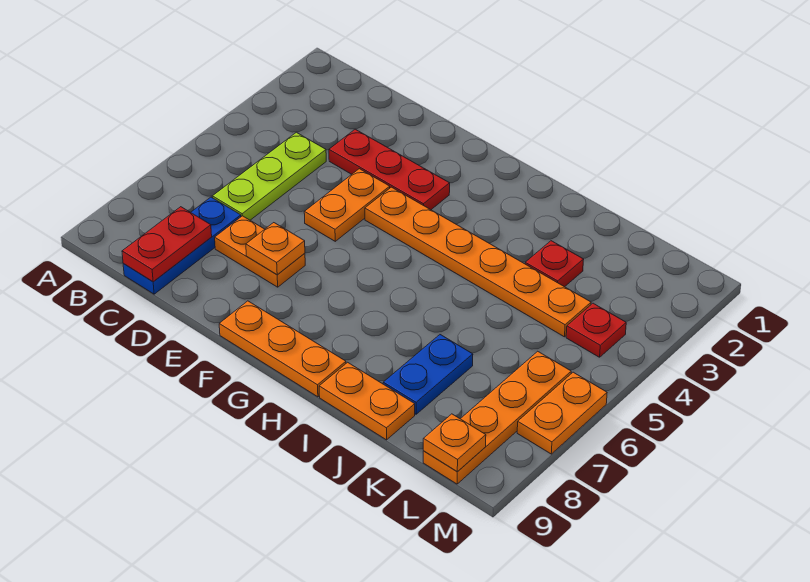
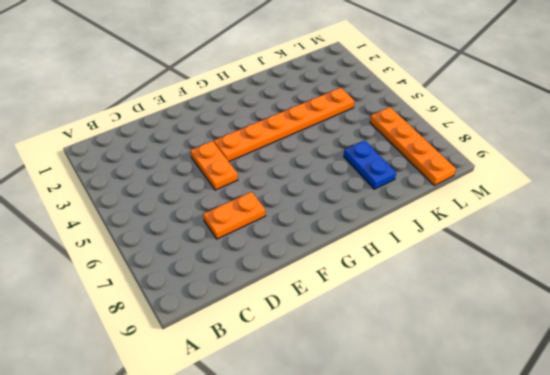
none -> lime 1x3 plate [212,132,326,220]
none -> blue 1x3 plate [123,197,241,294]
none -> red 1x3 plate [329,129,450,210]

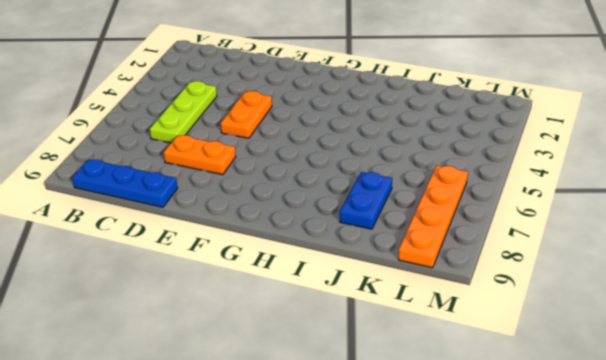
blue 1x3 plate [72,159,178,207] -> blue 1x3 plate turned to [123,197,241,294]
none -> red 1x3 plate [329,129,450,210]
none -> orange 1x6 plate [365,187,591,337]
none -> orange 1x3 plate [219,301,346,397]

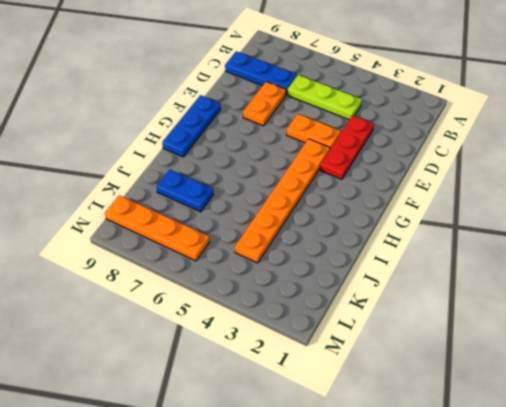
blue 1x3 plate [162,95,221,157] -> orange 1x3 plate [219,301,346,397]
none -> orange 1x2 plate [319,362,415,440]
none -> red 1x1 plate [525,241,584,287]
none -> red 1x1 plate [566,303,626,357]

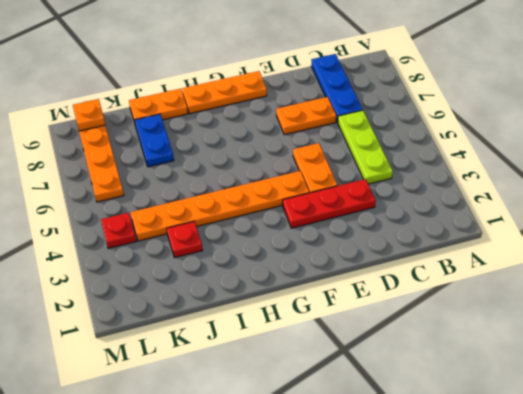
none -> orange 1x2 plate [517,372,607,454]
none -> red 1x2 plate [122,207,212,282]
none -> orange 1x1 plate [246,223,305,275]

